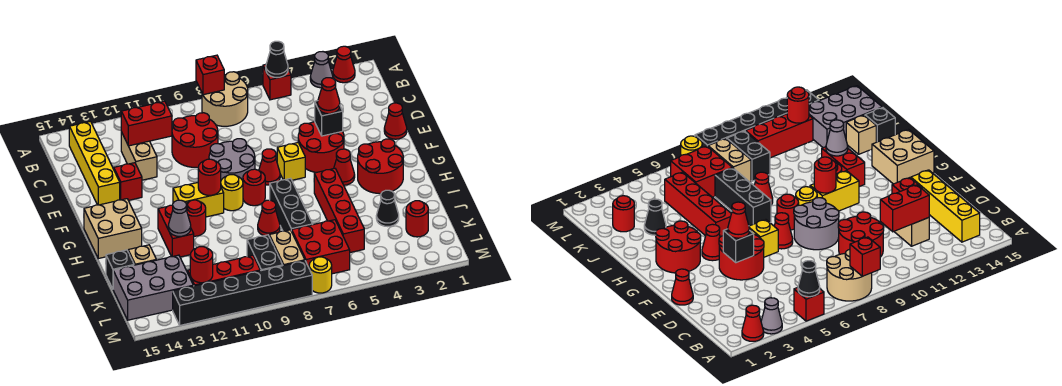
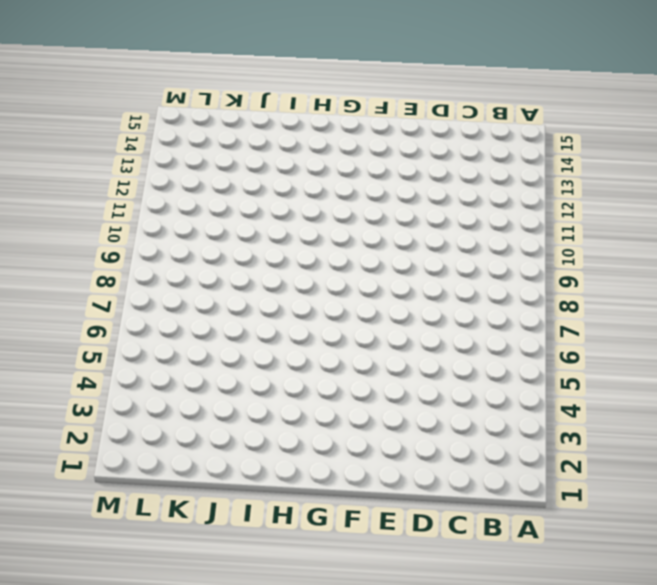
none -> red 1x1 cone [333,46,355,83]
none -> grey 1x1 cone [310,52,333,88]
none -> red 1x1 brick [263,64,291,100]
none -> tan 2x2 round brick [202,72,248,126]

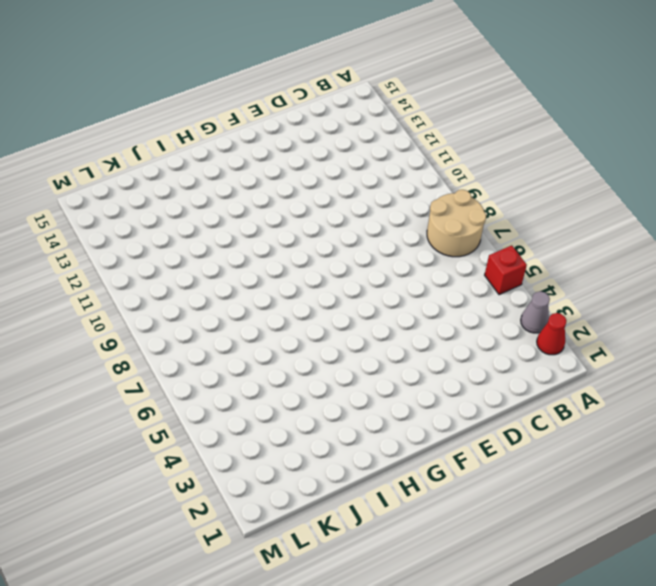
none -> yellow 1x4 brick [69,121,120,205]
none -> red 2x2 round brick [172,113,218,167]
none -> tan 1x2 brick [121,132,157,180]
none -> red 1x1 cone [384,103,407,139]

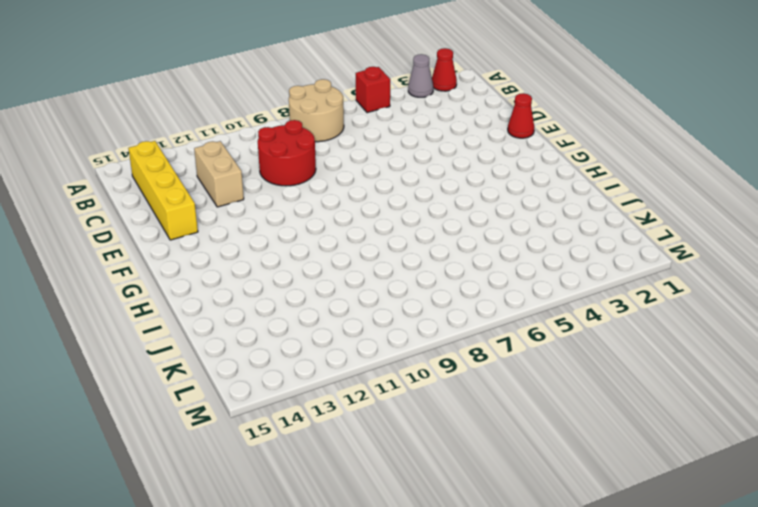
none -> red 2x2 round brick [298,122,344,173]
none -> grey 2x2 round brick [209,139,255,181]
none -> red 1x1 brick [114,163,142,200]
none -> yellow 1x1 brick [277,143,305,180]

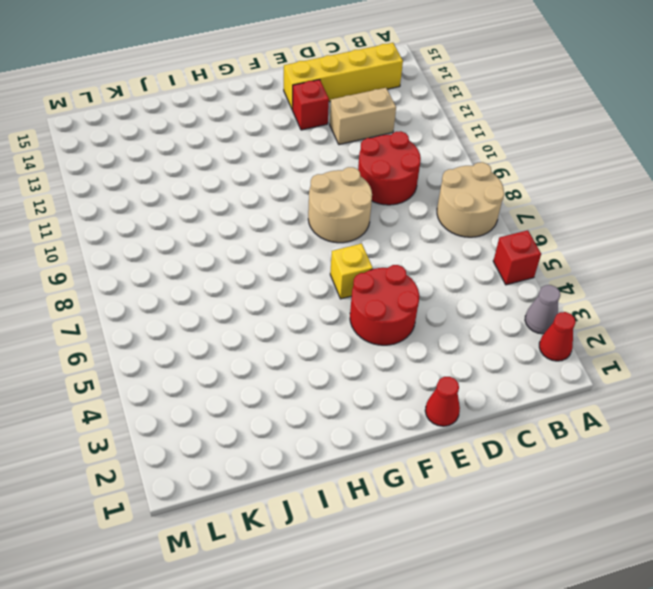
tan 2x2 round brick [308,167,372,243] -> grey 2x2 round brick [209,139,255,181]
none -> red 1x1 cone [259,149,280,185]
none -> red 2x2 round brick [358,139,403,194]
none -> red 1x1 cone [334,149,355,185]
none -> red 1x1 round brick [243,169,265,206]

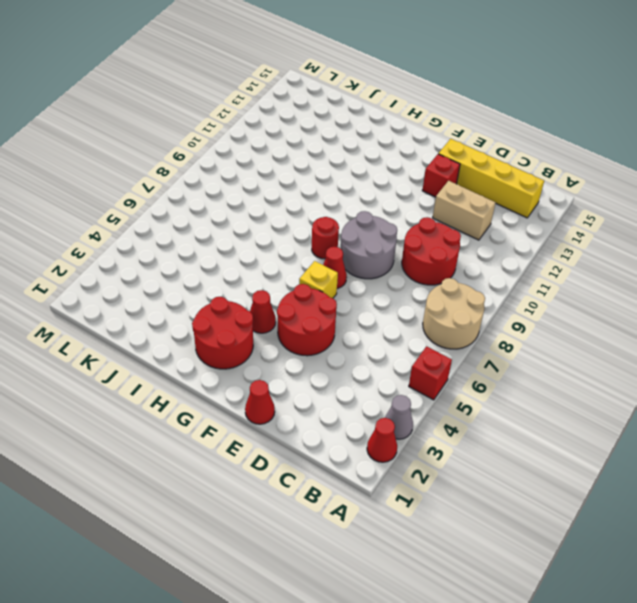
none -> yellow 1x1 round brick [221,175,243,211]
none -> yellow 1x2 brick [173,183,224,217]
none -> tan 2x2 brick [84,199,142,259]
none -> red 1x4 brick [314,168,364,253]

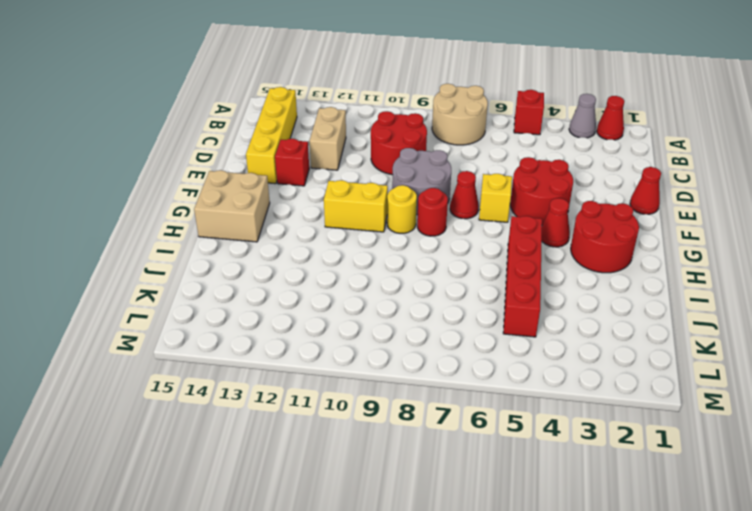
none -> black 1x3 brick [270,178,313,231]
none -> red 1x1 round brick [186,200,206,236]
none -> red 1x2 brick [158,205,194,257]
none -> red 1x1 cone [258,200,280,236]

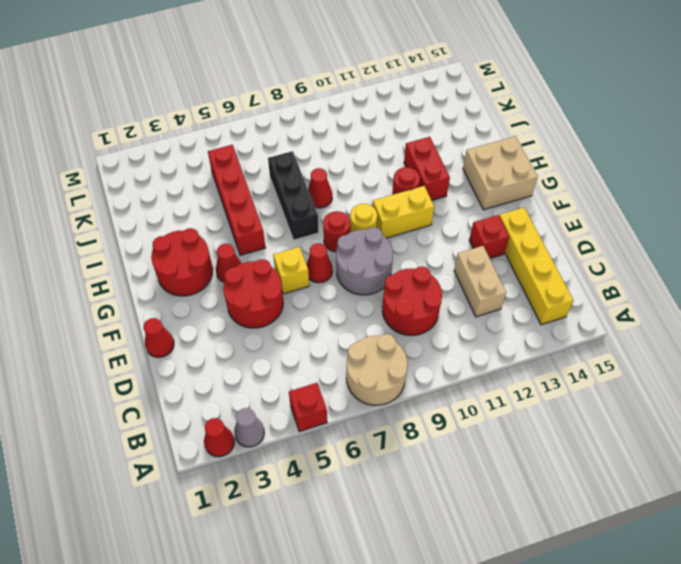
none -> black 1x1 cone [376,190,399,227]
none -> tan 1x1 brick [128,245,156,265]
none -> black 1x1 brick [106,250,134,289]
none -> red 1x1 round brick [406,201,428,237]

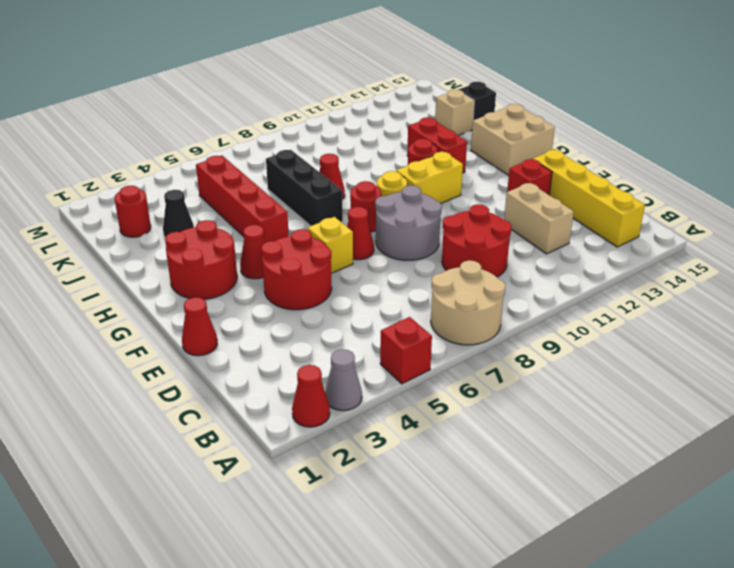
none -> red 2x2 brick [292,220,350,274]
none -> tan 1x2 brick [269,230,305,266]
none -> black 1x2 brick [247,235,283,271]
none -> grey 2x3 brick [113,255,193,320]

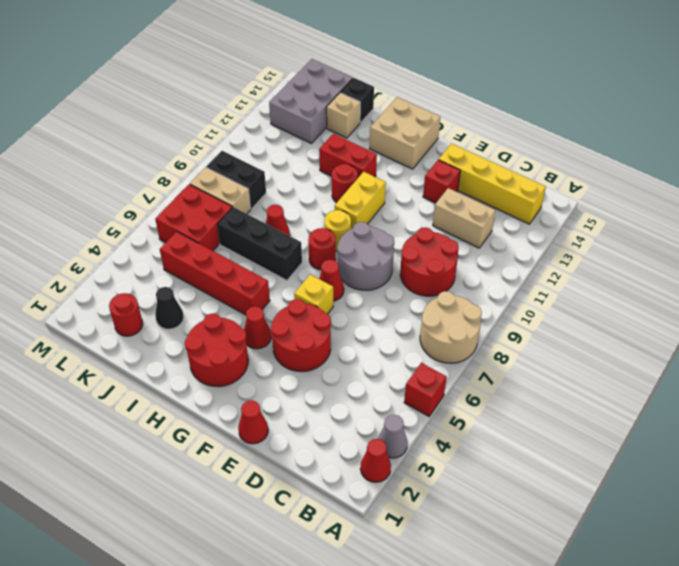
none -> red 1x3 brick [187,255,260,286]
none -> yellow 1x1 round brick [309,257,332,293]
none -> black 1x6 brick [173,261,312,325]
none -> black 1x1 cone [266,41,288,77]

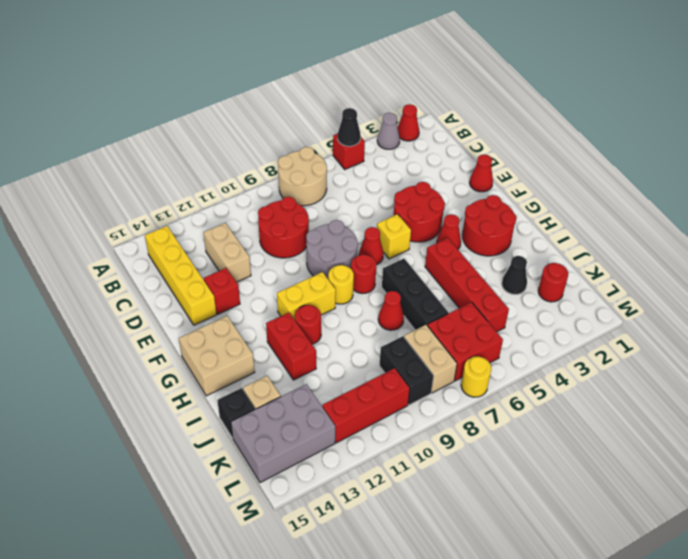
none -> black 1x6 brick [173,261,312,325]
none -> red 1x1 brick [196,55,224,95]
none -> red 1x2 brick [121,101,172,146]
none -> black 1x1 brick [315,101,343,136]

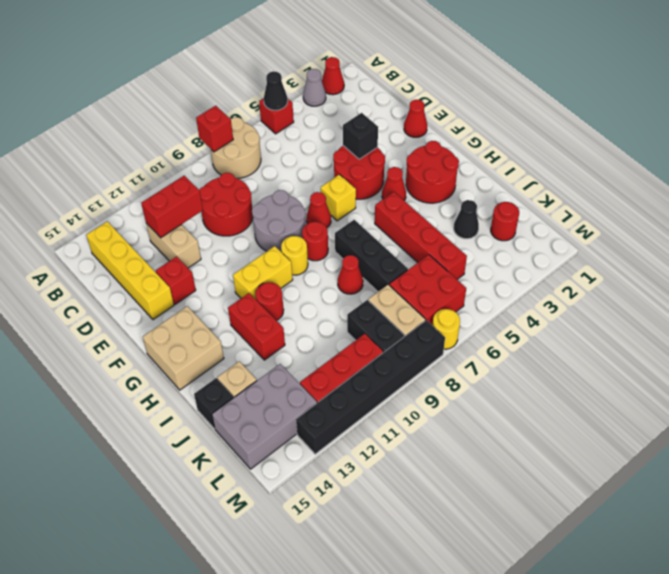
none -> red 1x1 round brick [198,159,221,195]
none -> grey 1x1 cone [168,200,191,236]
none -> red 1x1 round brick [190,247,213,283]
none -> red 1x1 cone [317,78,340,114]

